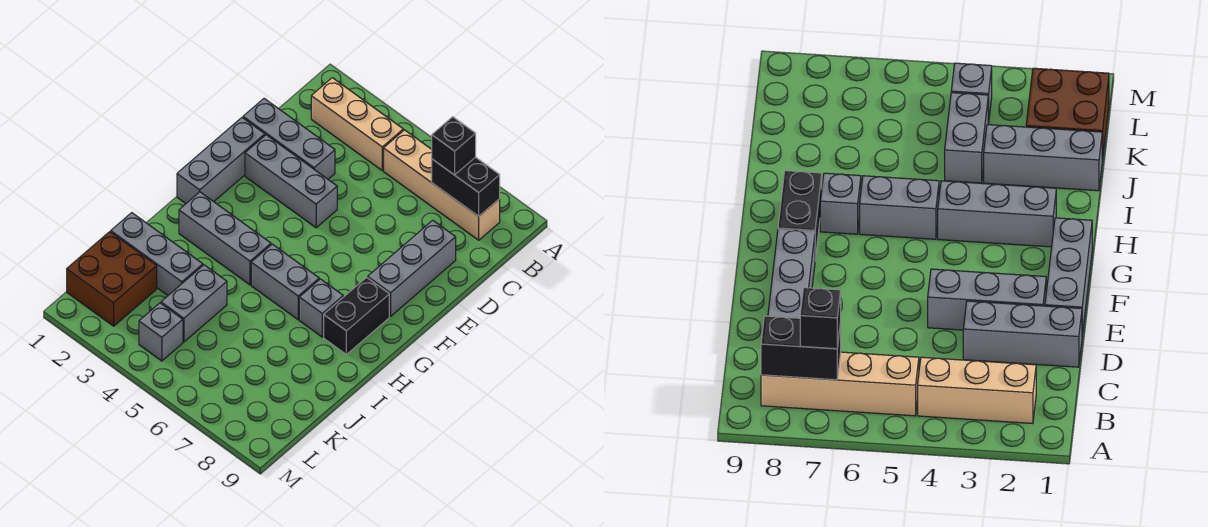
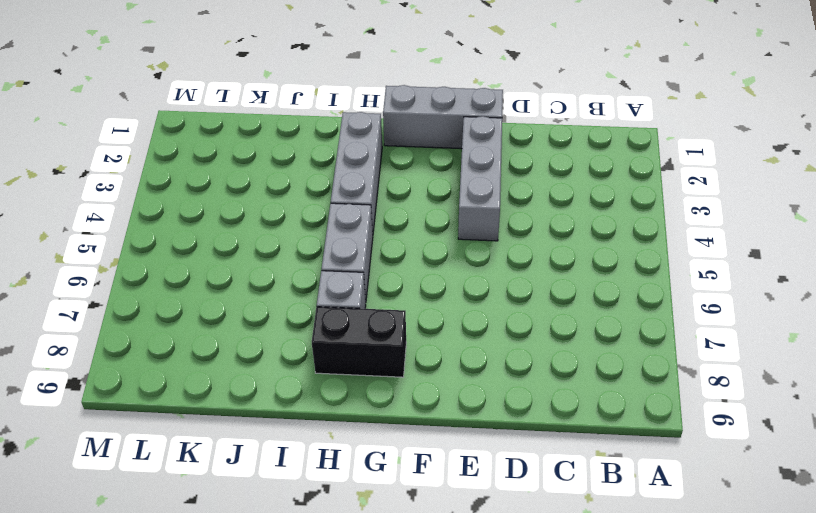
none -> tan 1x3 brick [311,78,403,170]
none -> tan 1x4 brick [384,130,500,240]
none -> grey 1x3 brick [243,99,335,179]

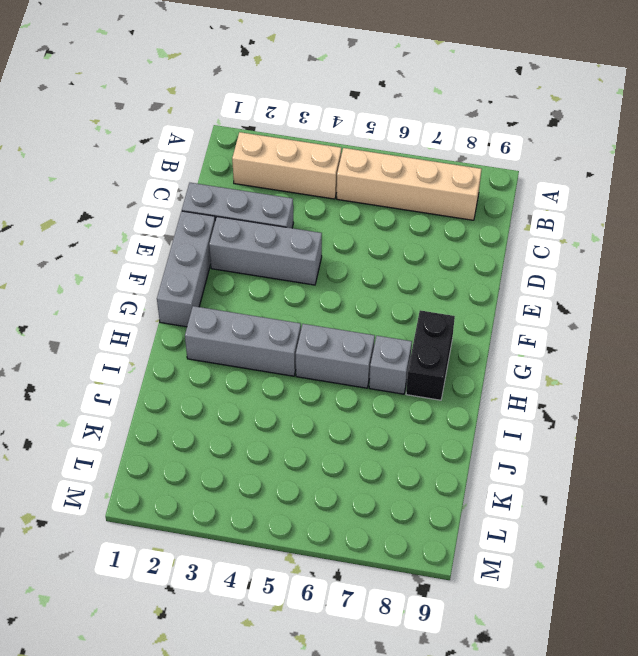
none -> grey 1x3 brick [368,220,456,316]
none -> grey 1x3 brick [111,213,203,295]
none -> grey 1x2 brick [161,265,227,342]

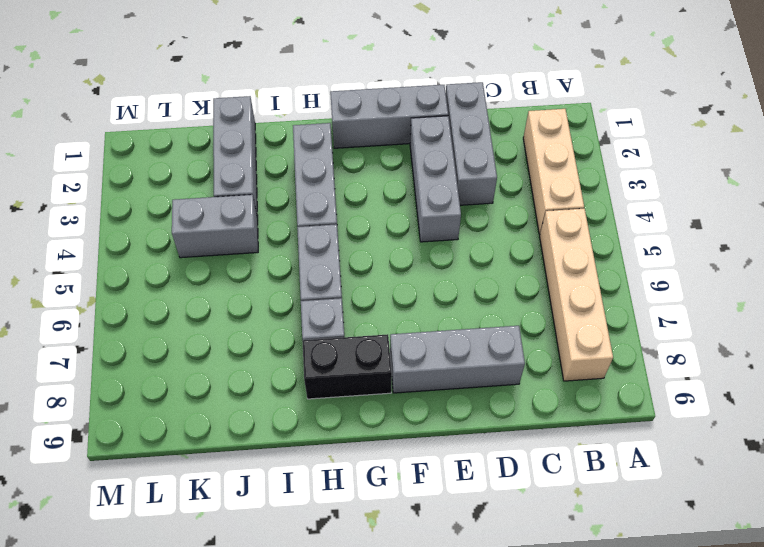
none -> brown 2x2 brick [67,232,157,326]
none -> grey 1x1 brick [139,303,183,361]
none -> black 1x2 brick [432,157,500,216]

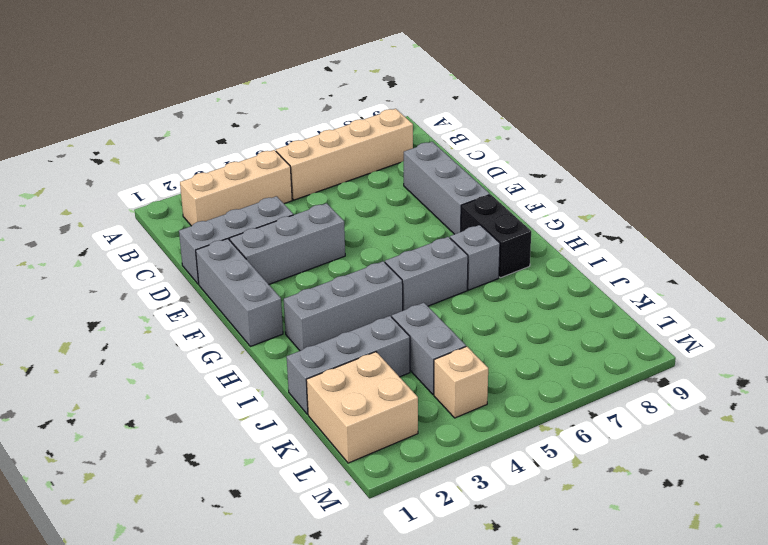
tan 2x2 brick [306,352,418,463] -> brown 2x2 brick [67,232,157,326]
tan 1x1 brick [434,346,488,418] -> grey 1x1 brick [139,303,183,361]
none -> black 1x2 brick [432,157,500,216]
none -> black 1x1 brick [432,117,476,175]

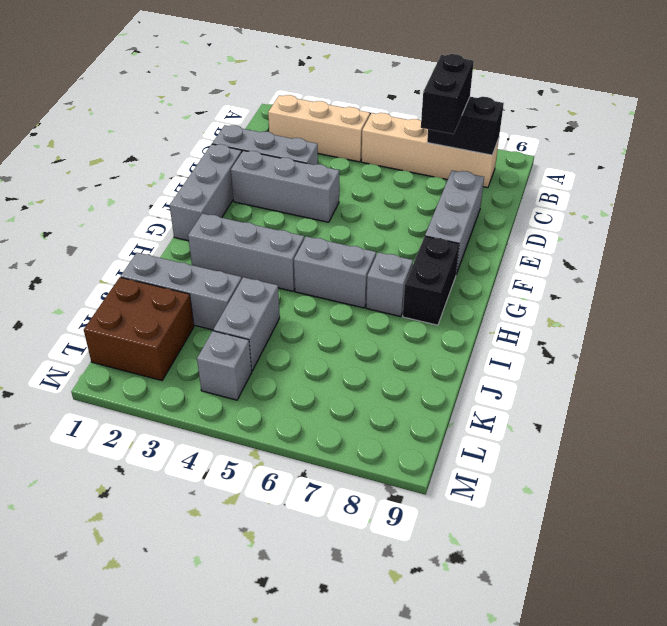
black 1x2 brick [421,54,474,134] -> black 1x1 brick [432,117,476,175]

